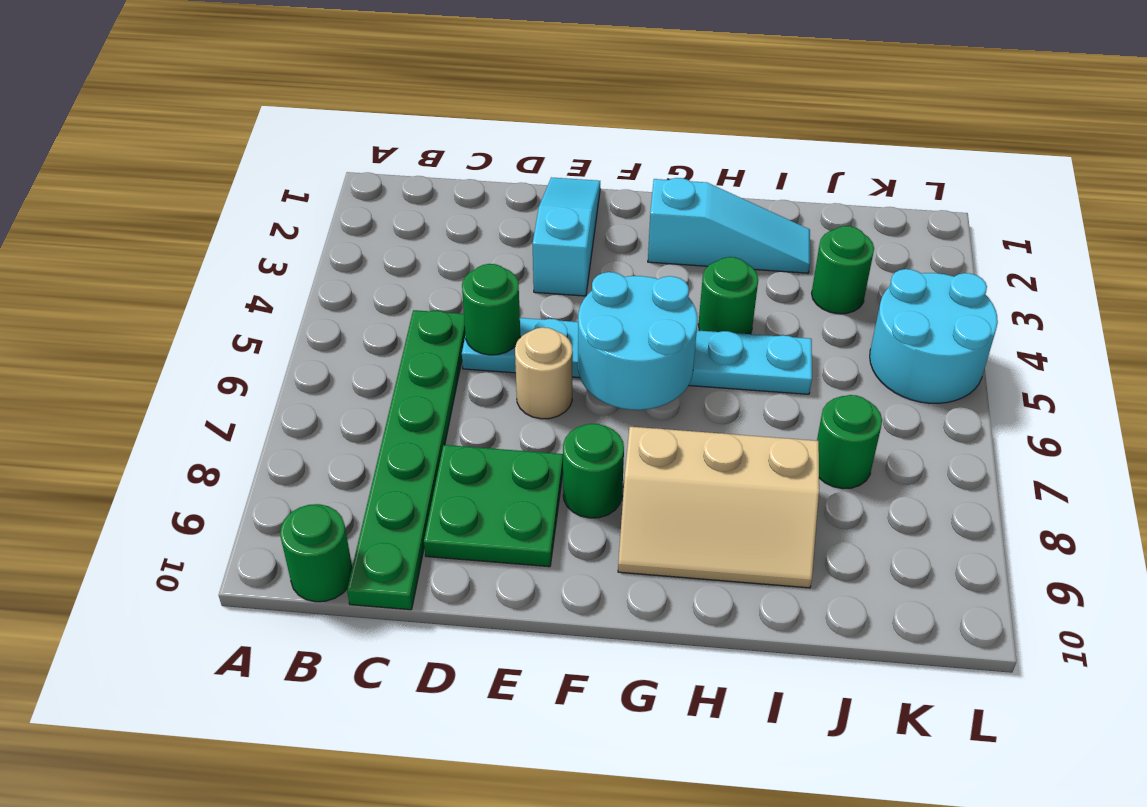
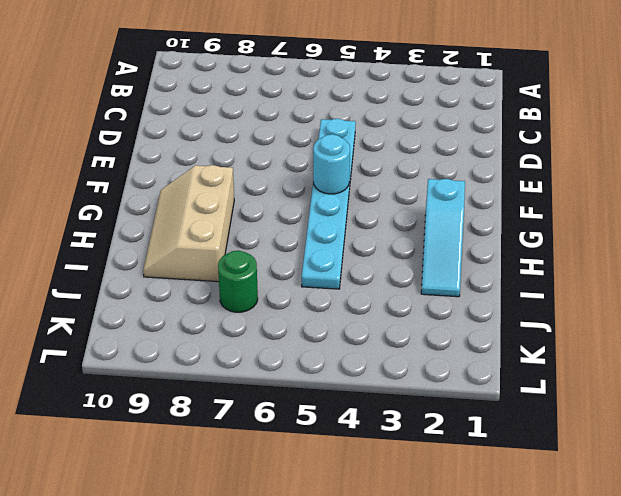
cyan 1x1 round brick [313,134,350,194] -> cyan 2x2 round brick [578,272,698,410]
none -> green 1x1 round brick [280,504,352,602]
none -> green 1x6 plate [347,310,465,610]
none -> green 2x2 plate [424,445,563,567]

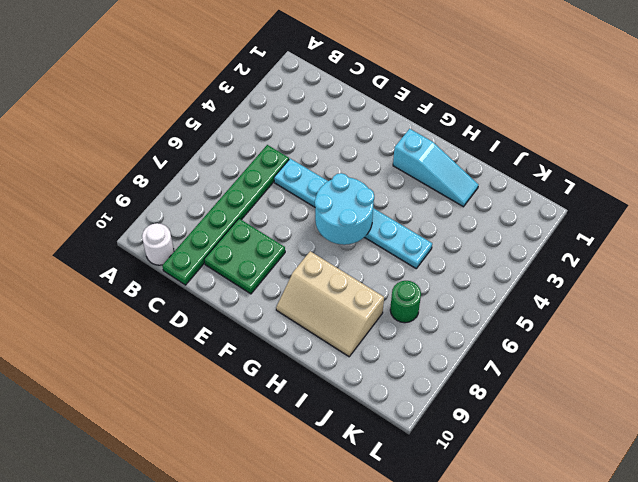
white 1x1 round brick [142,223,174,265] -> green 1x1 round brick [280,504,352,602]
none -> cyan 1x3 slope [533,177,600,296]
none -> tan 1x1 round brick [515,327,573,419]
none -> green 1x1 round brick [563,424,624,518]

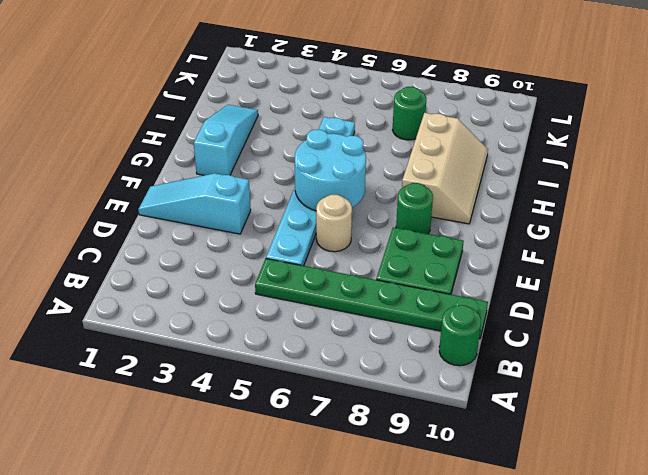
none -> green 1x1 round brick [698,257,758,334]
none -> green 1x1 round brick [812,226,874,314]
none -> cyan 2x2 round brick [870,269,998,403]

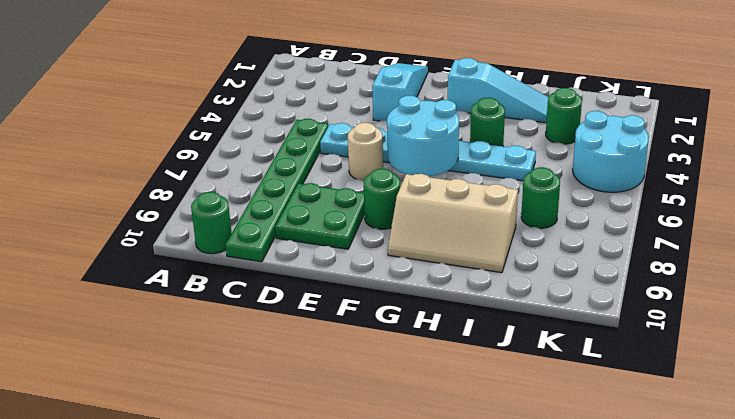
none -> green 1x1 round brick [462,264,520,355]

